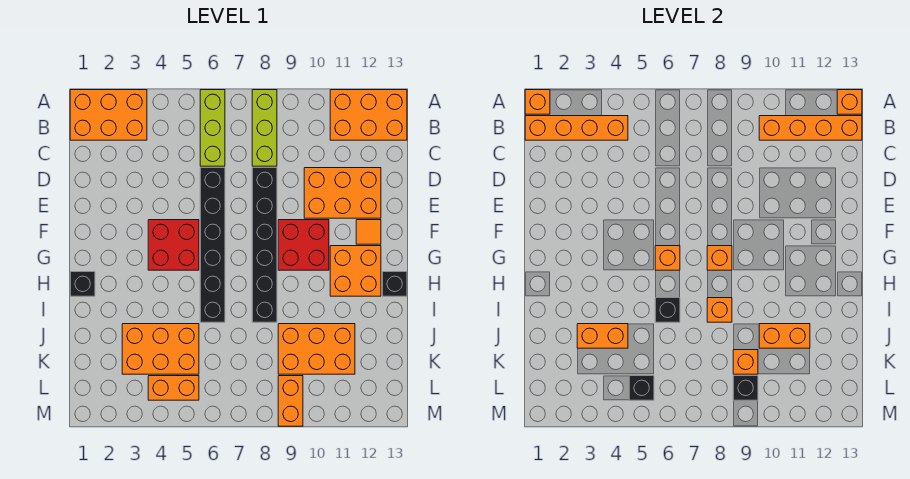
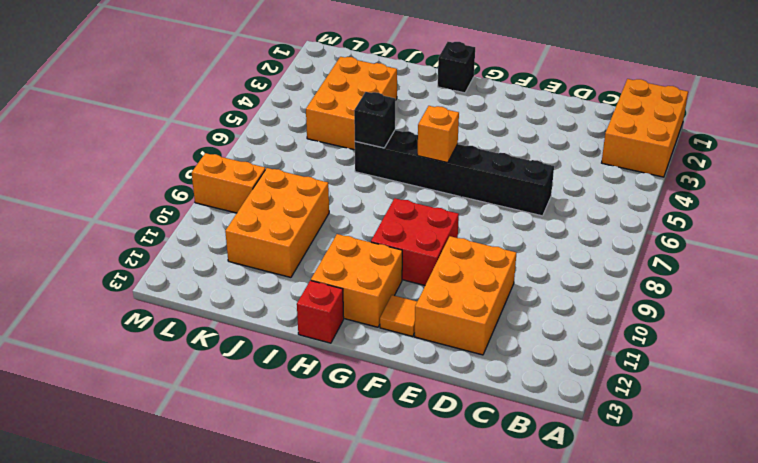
red 1x1 brick [297,281,344,343] -> black 1x1 brick [382,272,407,296]
none -> lime 1x3 brick [200,90,225,166]
none -> lime 1x3 brick [252,90,277,166]
none -> orange 2x3 brick [330,90,407,140]
none -> black 1x6 brick [252,168,277,322]

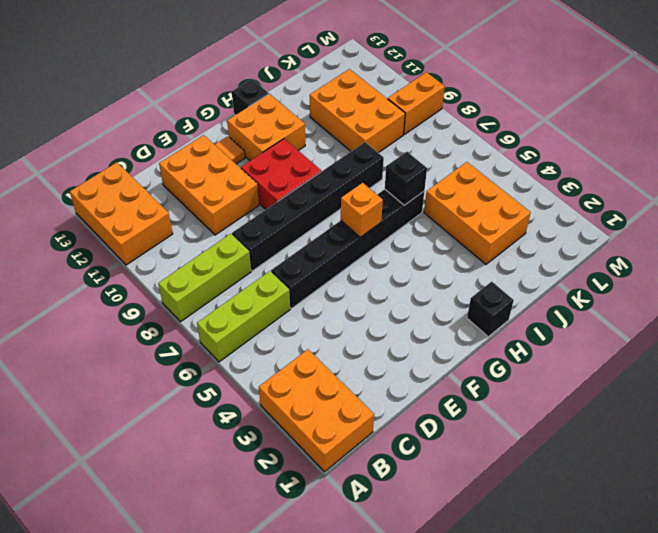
none -> red 2x2 brick [148,220,199,270]
none -> orange 1x2 brick [148,376,199,400]
none -> orange 1x1 brick [525,90,550,114]
none -> orange 1x1 brick [837,90,862,114]

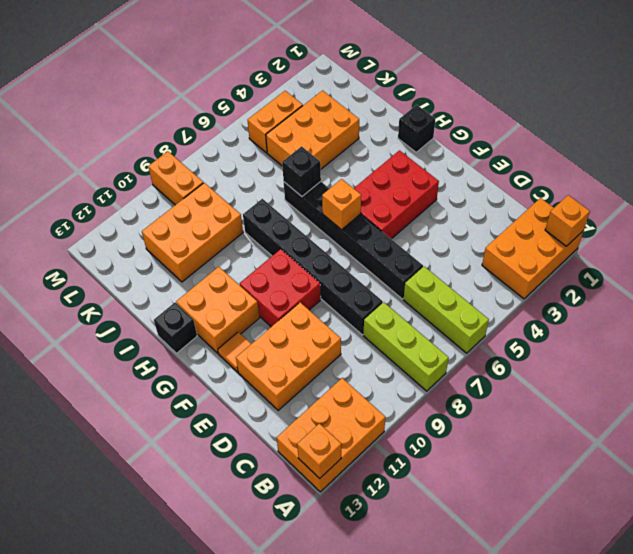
red 2x3 brick [354,150,439,239] -> red 2x2 brick [148,220,199,270]
none -> orange 1x4 brick [525,116,628,140]
none -> orange 1x4 brick [759,116,862,140]
none -> orange 1x1 brick [707,246,732,270]
none -> orange 1x1 brick [707,298,732,322]

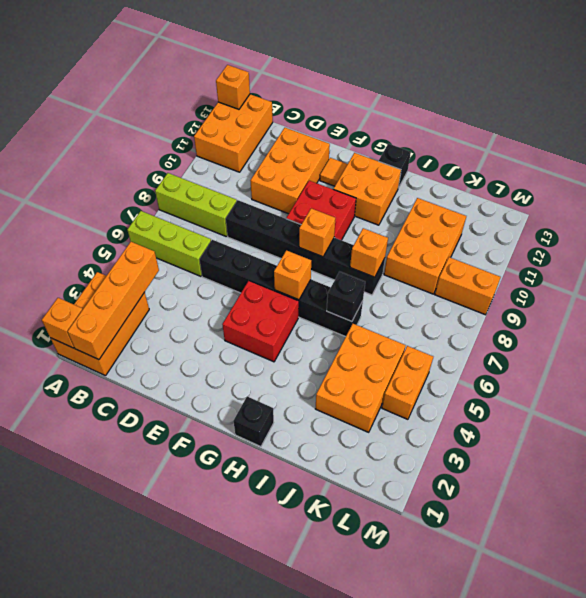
none -> orange 1x4 brick [759,116,862,140]
none -> orange 1x2 brick [577,324,628,348]
none -> orange 1x2 brick [759,324,810,348]
none -> orange 1x1 brick [733,350,758,374]

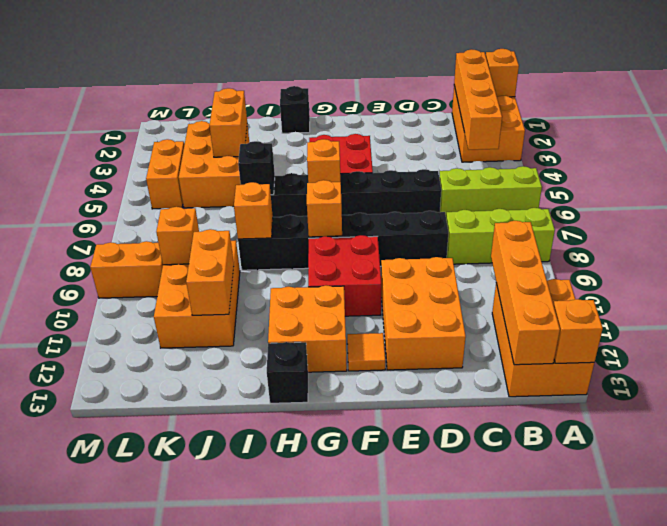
none -> black 1x1 brick [629,376,654,400]
none -> black 1x1 brick [733,376,758,400]

